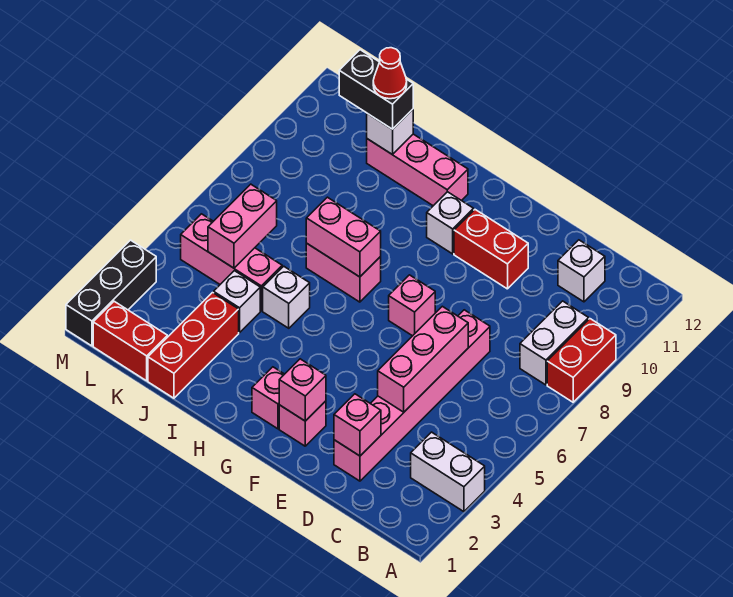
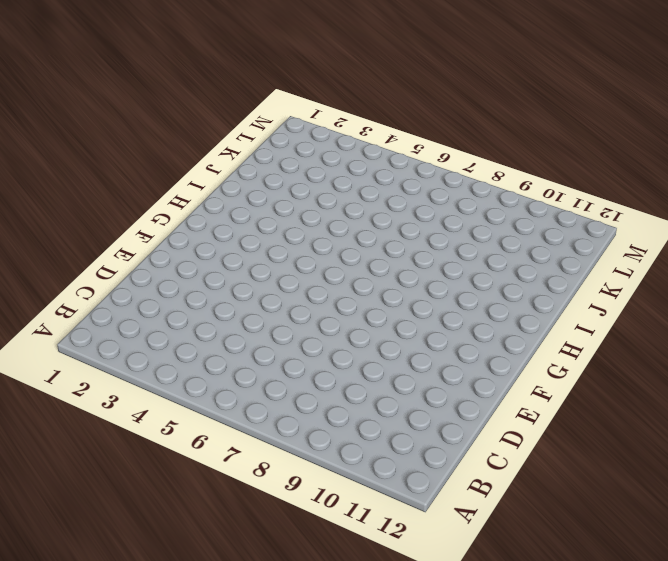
none -> white 1x2 brick [411,432,485,512]
none -> red 1x2 brick [547,319,616,402]
none -> white 1x2 brick [520,301,589,385]

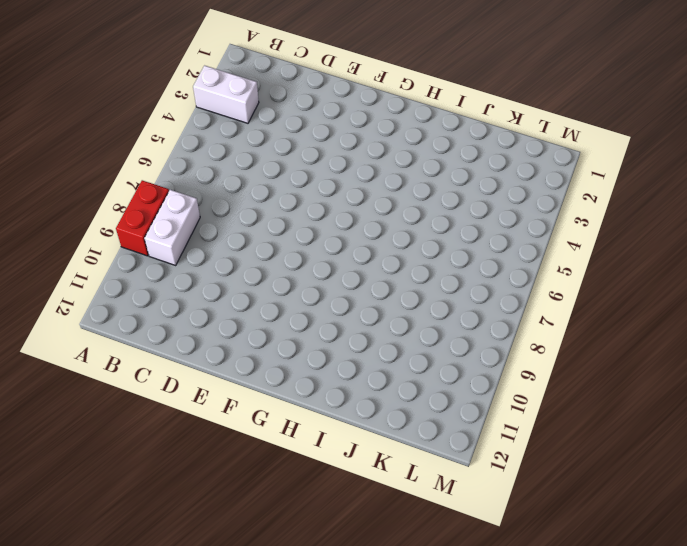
none -> white 1x1 brick [558,240,605,302]
none -> pink 1x6 brick [334,310,490,481]
none -> red 1x2 brick [454,210,528,289]

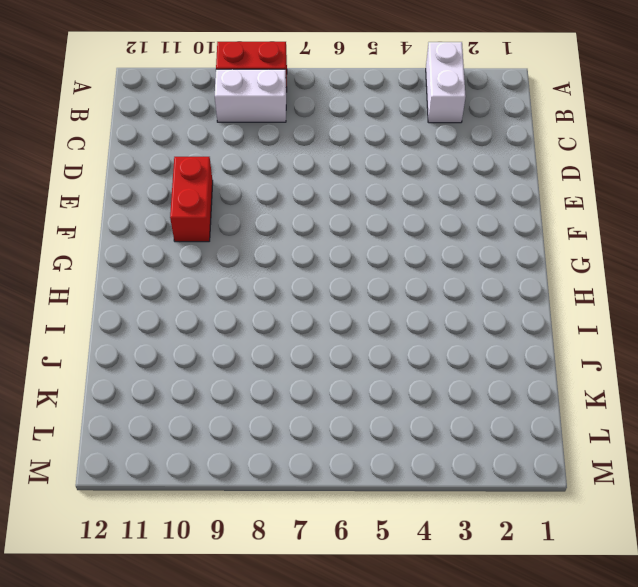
none -> white 1x1 brick [558,240,605,302]
none -> pink 1x6 brick [334,310,490,481]
none -> pink 1x1 brick [279,401,326,446]

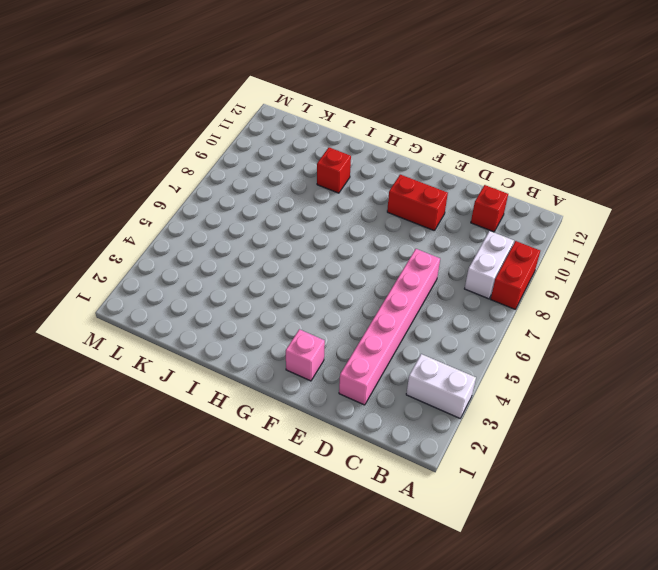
red 1x1 brick [471,185,508,232] -> white 1x1 brick [558,240,605,302]
red 1x1 brick [317,148,351,193] -> none
none -> pink 1x1 brick [389,275,435,336]
none -> pink 1x1 brick [252,367,284,429]
none -> white 1x1 brick [427,192,474,254]

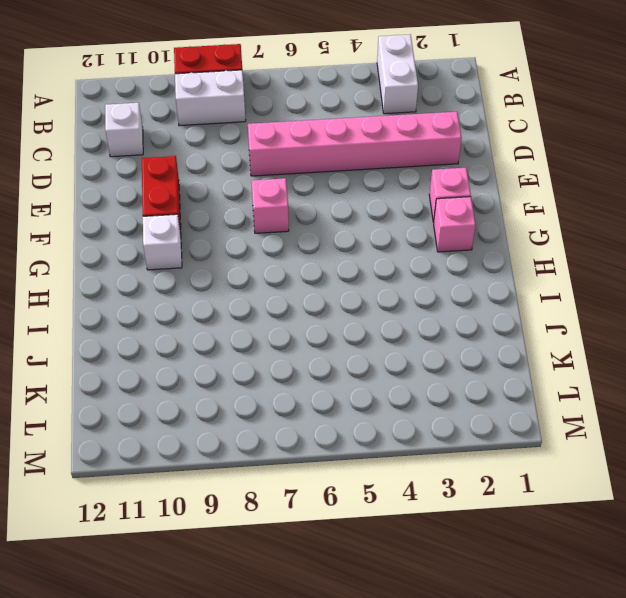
none -> pink 1x2 brick [306,243,381,302]
none -> pink 1x3 brick [367,134,468,206]
none -> white 1x1 brick [263,266,310,328]

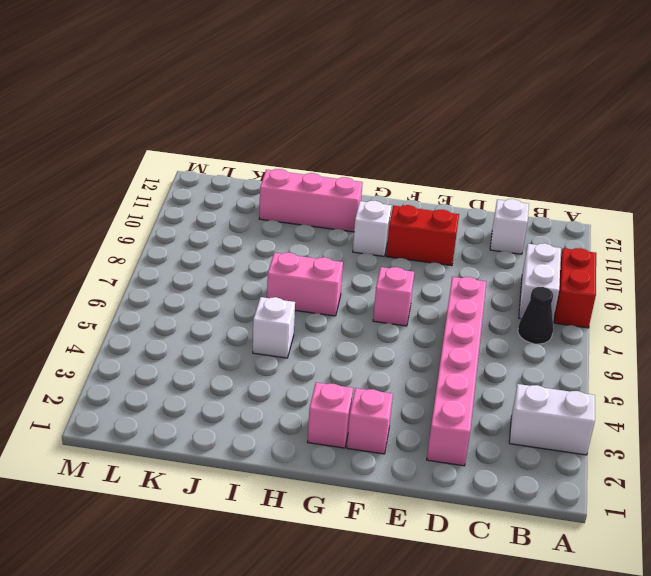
black 1x1 cone [518,287,553,344] -> none
none -> red 1x3 brick [148,293,239,398]
none -> white 1x1 brick [214,271,260,333]
none -> pink 1x3 brick [181,214,282,311]

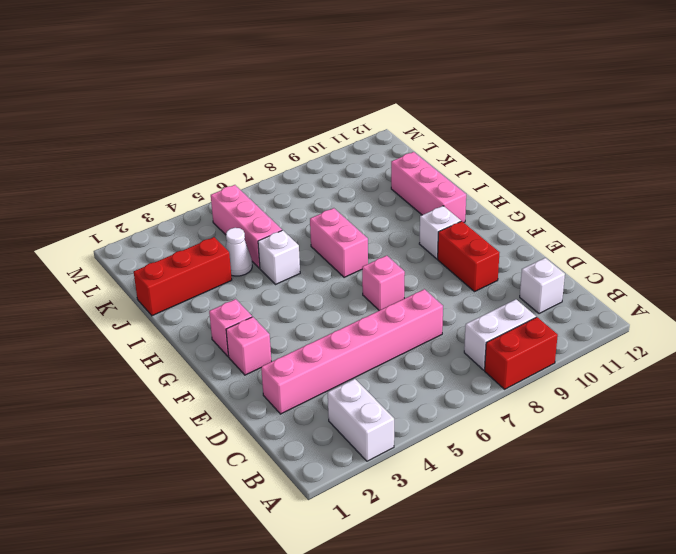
white 1x1 cone [226,228,252,276] -> white 1x1 brick [214,271,260,333]
none -> red 1x2 brick [93,301,167,381]
none -> black 1x3 brick [66,240,156,346]
none -> pink 1x1 brick [334,394,381,456]

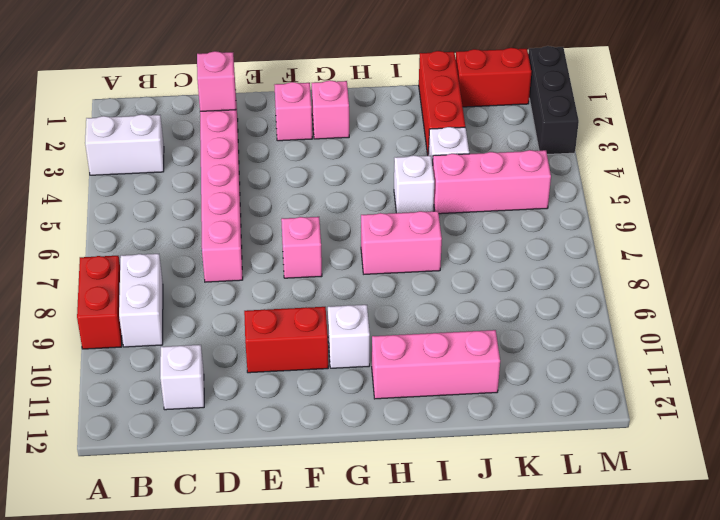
none -> pink 1x3 brick [378,306,468,412]
none -> pink 1x1 brick [279,359,326,421]
none -> pink 1x2 brick [306,197,381,277]

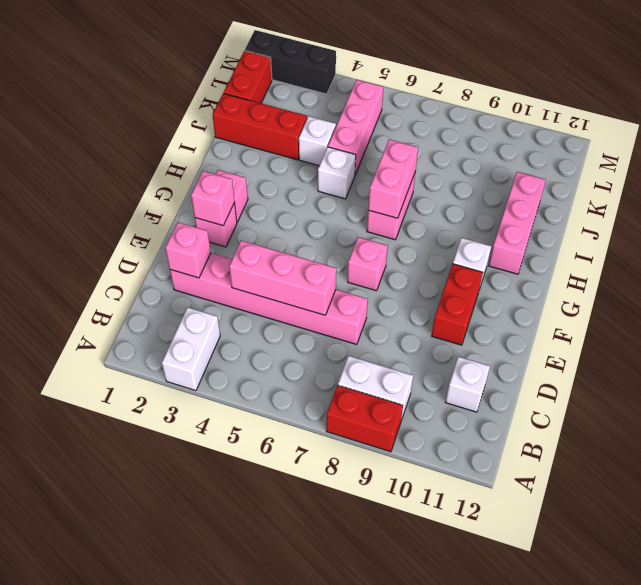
none -> white 1x1 brick [367,109,413,154]
none -> pink 1x2 brick [208,184,277,268]
none -> black 1x2 brick [339,50,413,129]

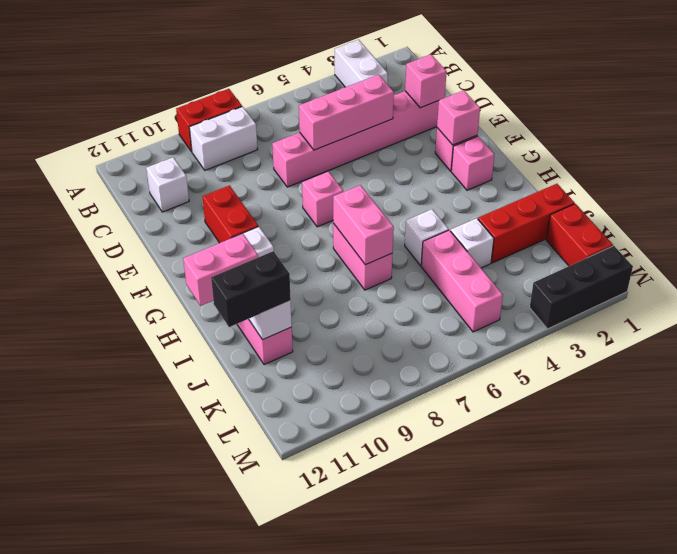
pink 1x2 brick [183,233,258,306] -> pink 1x2 brick moved to [208,184,277,268]
black 1x2 brick [211,251,291,327] -> black 1x2 brick turned to [339,50,413,129]
none -> red 1x1 cone [373,48,407,99]

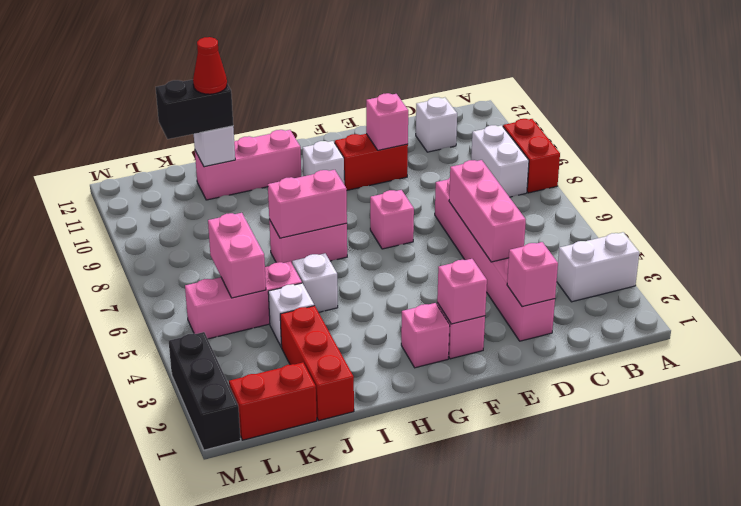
pink 1x1 brick [366,93,408,150] -> none

